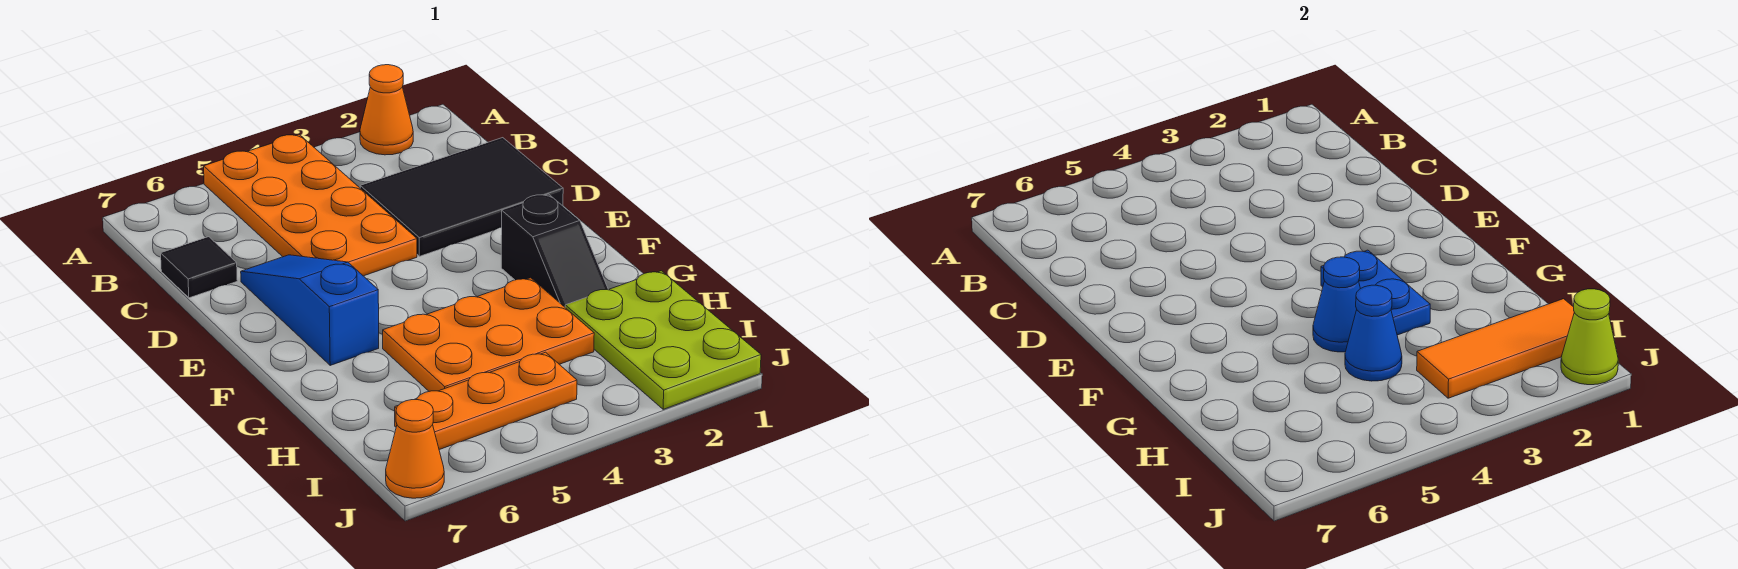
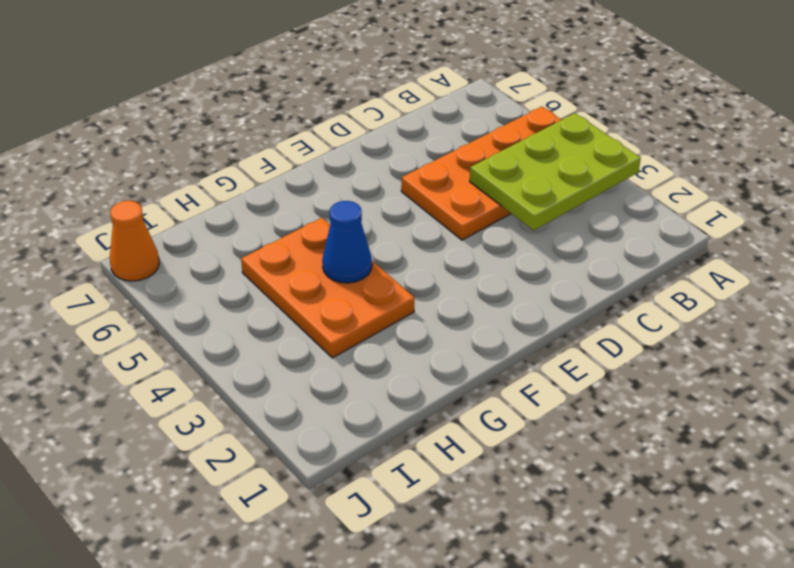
lime 2x3 plate [470,113,641,230] -> lime 2x3 plate moved to [565,271,761,409]
none -> orange 1x1 cone [360,65,413,155]
none -> black 2x3 tile [360,138,563,256]
none -> black 1x1 tile [161,237,237,298]

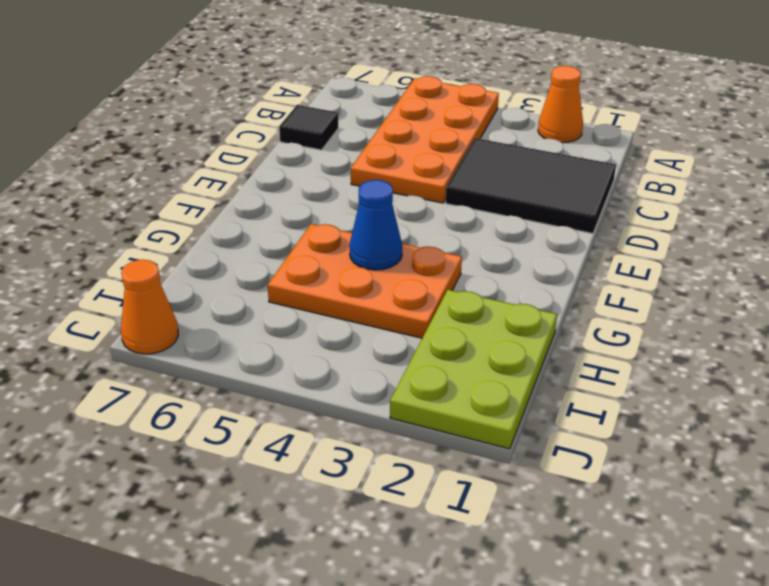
none -> blue 1x3 slope [241,255,379,365]
none -> black 1x2 slope [501,194,608,307]
none -> orange 1x3 plate [395,352,577,450]

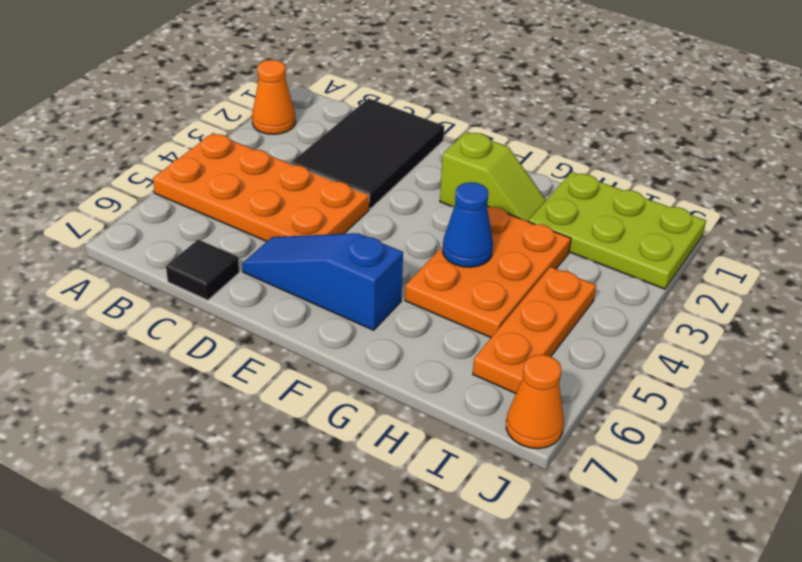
lime 1x2 slope [440,132,546,221] -> black 1x2 slope [501,194,608,307]
none -> blue 1x2 plate [1321,250,1430,335]
none -> blue 1x1 cone [1345,285,1402,381]
none -> orange 1x3 tile [1417,299,1574,398]

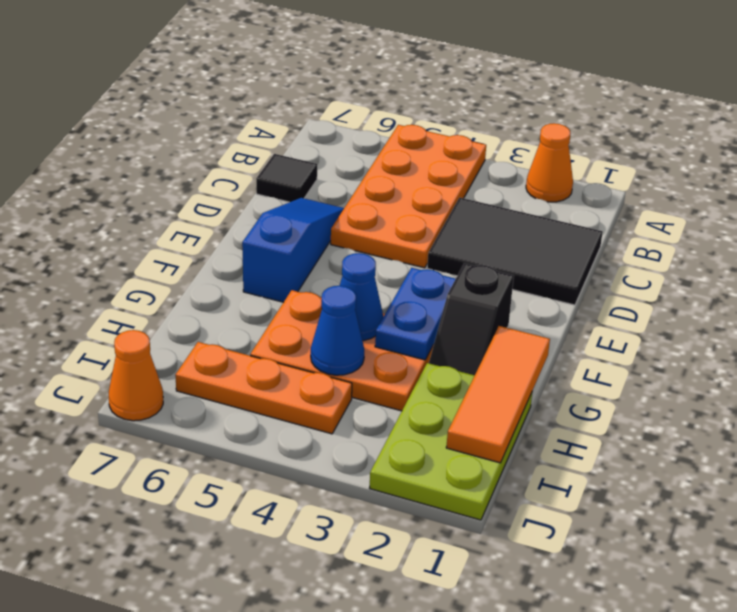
orange 1x3 tile [446,326,550,463] -> orange 1x3 tile turned to [1417,299,1574,398]
none -> lime 1x1 cone [1561,289,1618,385]

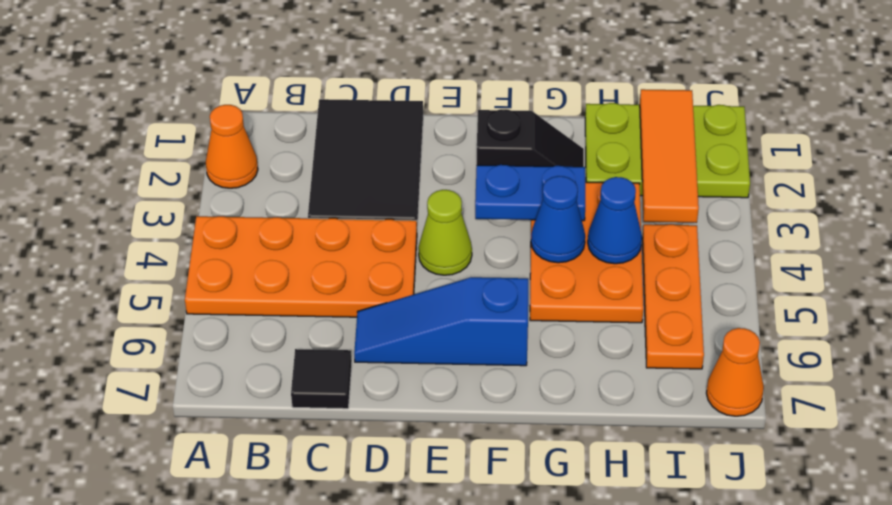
lime 1x1 cone [418,190,472,275] -> lime 1x1 cone moved to [1561,289,1618,385]

